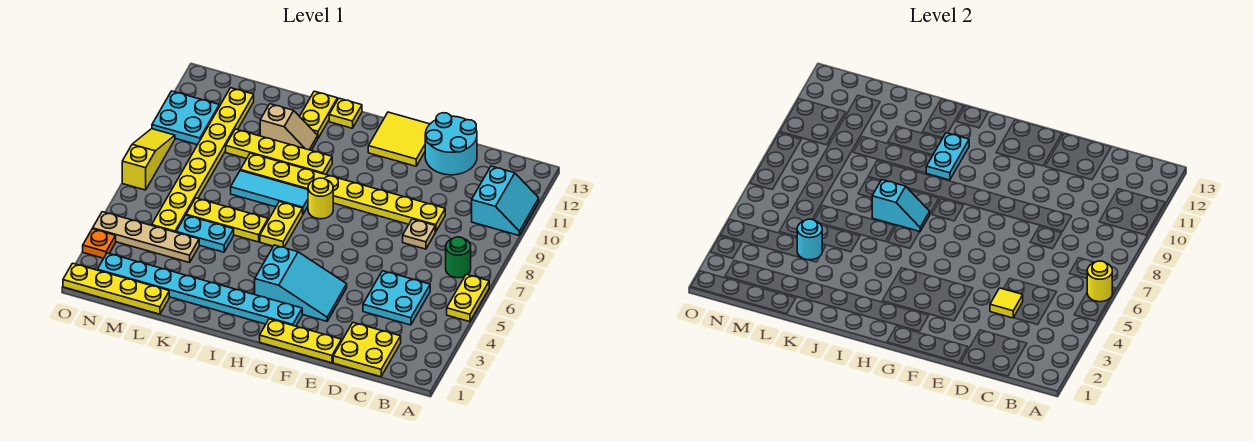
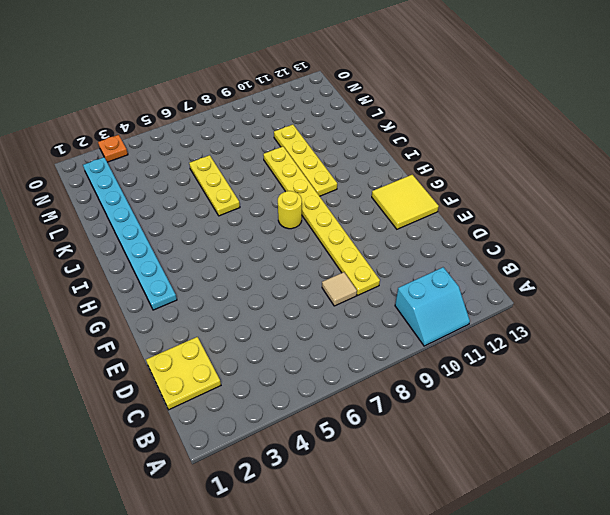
tan 1x1 tile [322,272,357,306] -> tan 1x1 plate [403,219,435,249]
none -> yellow 1x2 plate [447,274,489,322]
none -> green 1x1 round brick [446,237,471,278]
none -> cyan 2x2 plate [363,271,430,325]
none -> cyan 2x2 round brick [425,113,477,175]

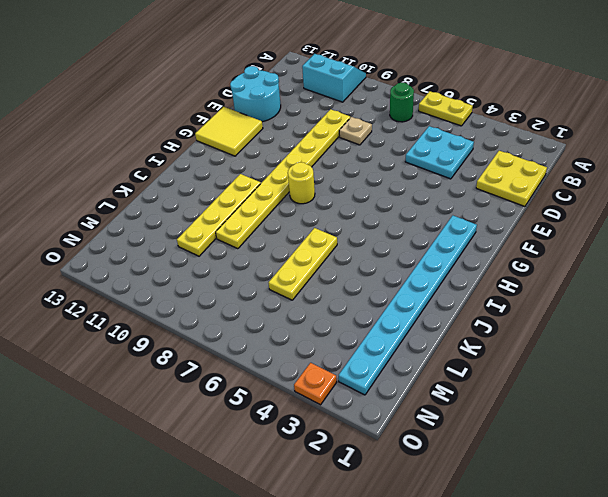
none -> yellow 1x3 plate [260,319,342,363]
none -> cyan 2x3 slope [255,245,347,321]
none -> yellow 1x2 plate [260,202,303,247]
none -> cyan 1x3 tile [231,171,308,214]

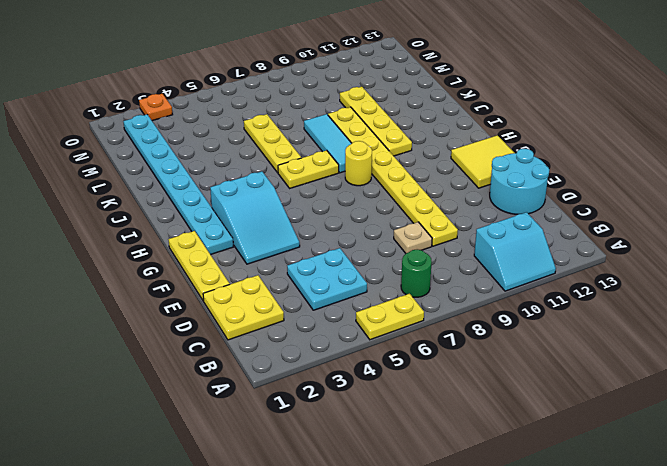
none -> yellow 1x1 plate [329,98,362,128]
none -> tan 1x2 slope [260,104,318,150]
none -> yellow 1x2 plate [300,91,337,138]
none -> cyan 1x2 plate [176,215,234,252]

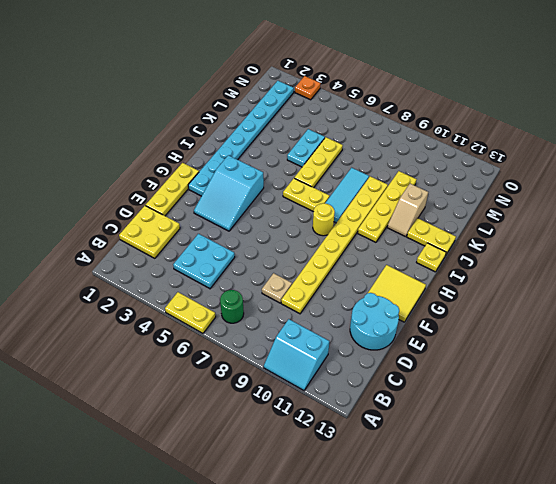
none -> yellow 1x4 plate [63,263,169,314]
none -> tan 1x4 plate [93,212,199,263]
none -> yellow 1x8 plate [152,88,254,232]
none -> cyan 2x2 plate [152,91,219,145]

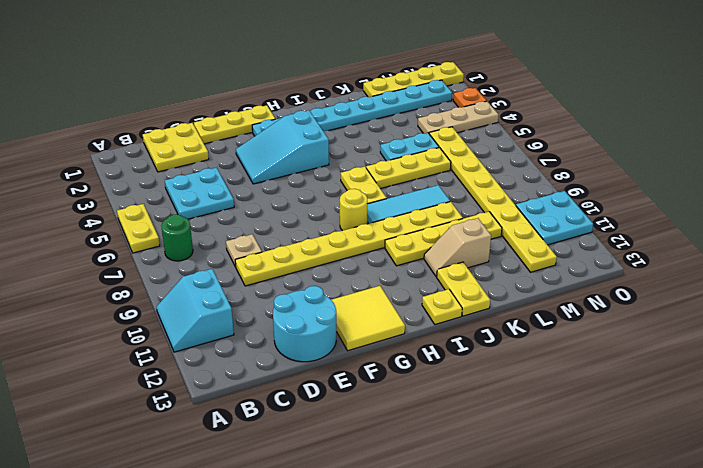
tan 1x3 plate [418,101,499,134] -> tan 1x4 plate [93,212,199,263]
none -> yellow 1x3 slope [122,129,175,190]
none -> yellow 1x1 round brick [1087,261,1112,302]
none -> yellow 1x1 tile [990,288,1023,318]
none -> cyan 1x2 slope [872,180,930,231]

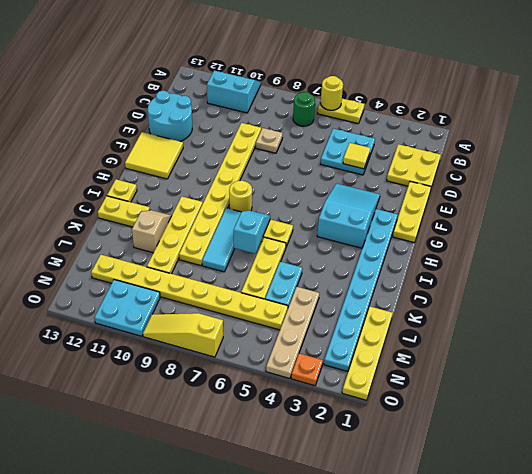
none -> cyan 1x2 plate [926,133,969,180]
none -> cyan 1x1 round brick [797,219,823,260]

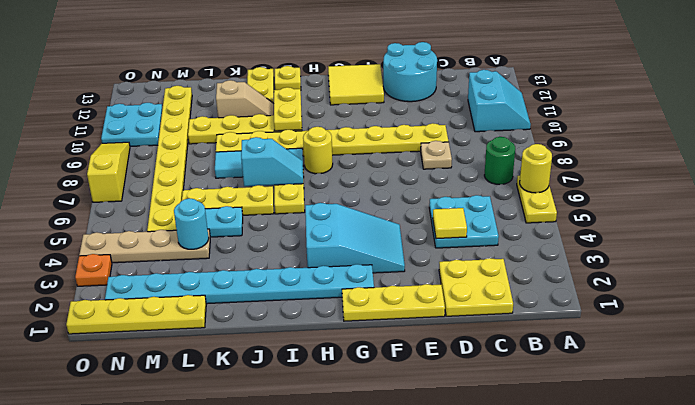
yellow 1x2 plate [274,87,302,131] -> cyan 1x2 plate [926,133,969,180]

